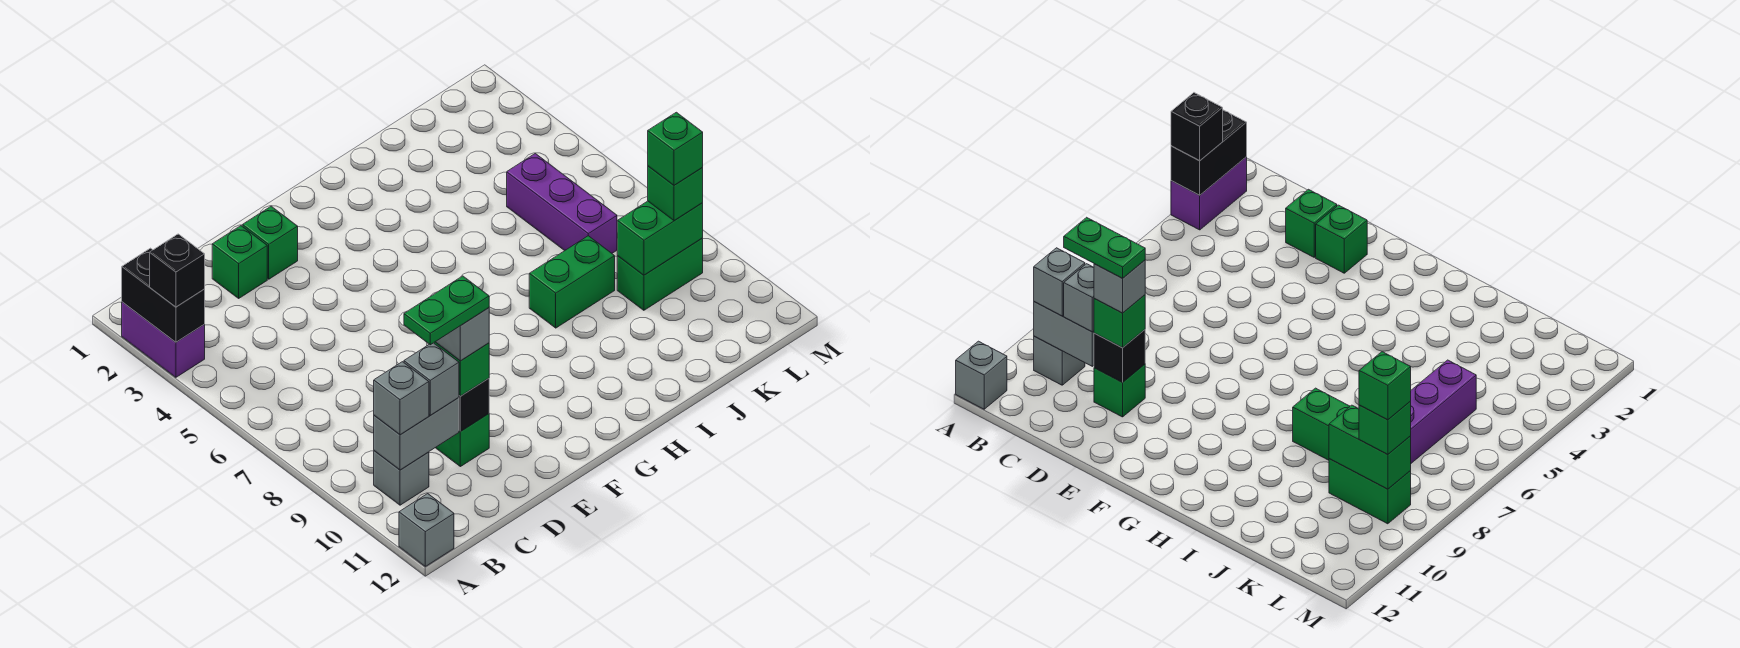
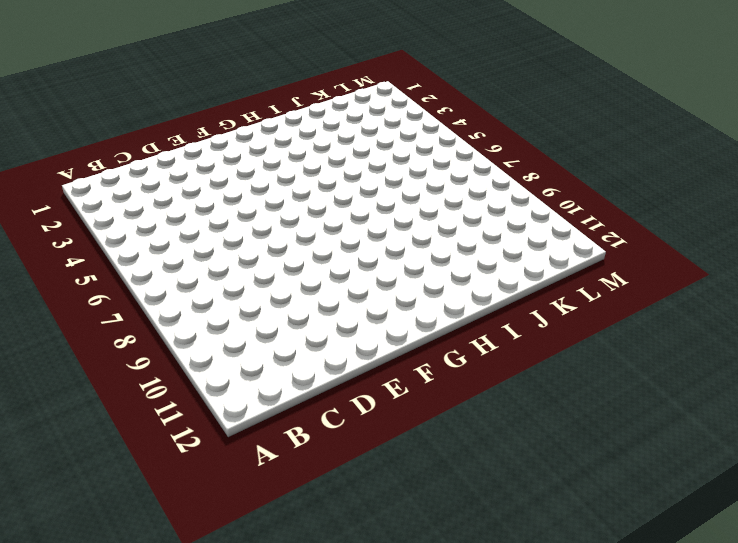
none -> purple 1x2 brick [122,302,205,377]
none -> grey 1x1 brick [399,494,454,566]
none -> grey 1x1 brick [374,451,429,505]

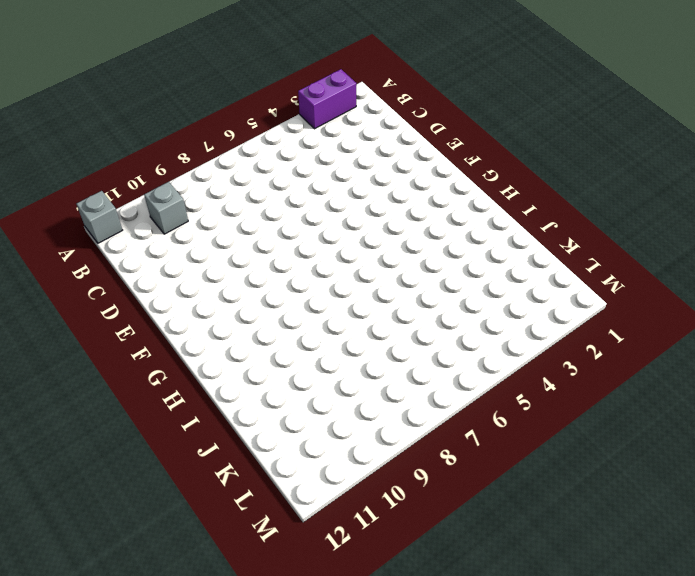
none -> green 1x1 brick [212,226,267,298]
none -> green 1x1 brick [436,414,489,467]
none -> green 1x1 brick [242,206,298,279]

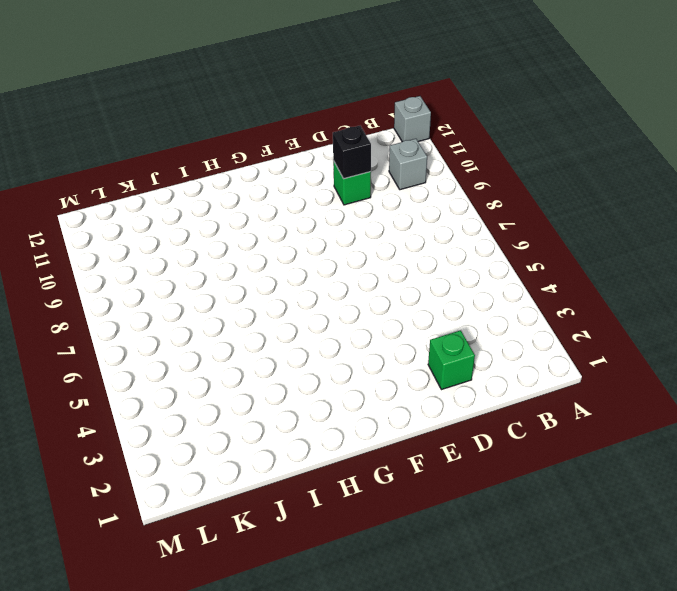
none -> purple 1x2 brick [122,302,205,377]
none -> green 1x1 brick [242,206,298,279]
none -> green 1x2 brick [529,236,615,328]

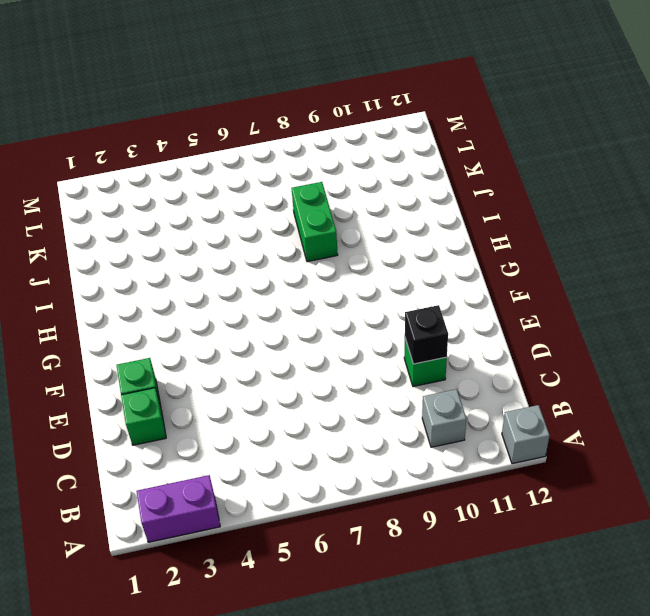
none -> purple 1x3 brick [507,154,617,253]
none -> green 1x2 brick [617,238,703,310]
none -> black 1x2 brick [122,248,205,342]

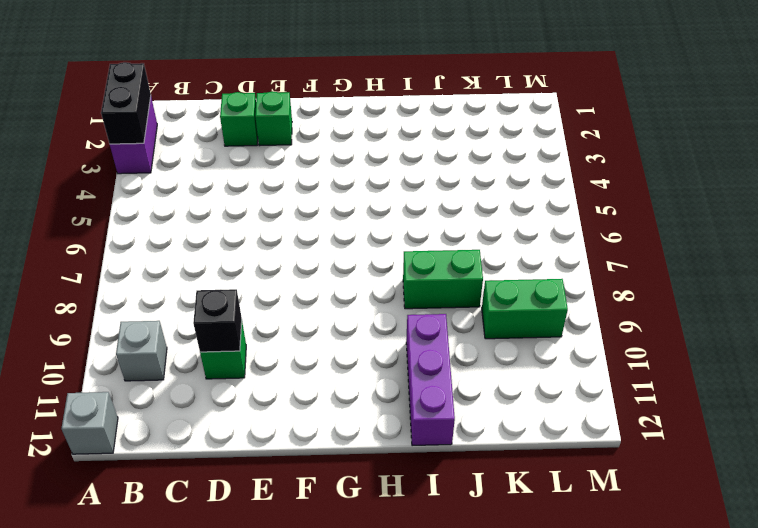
purple 1x3 brick [406,314,455,446] -> purple 1x3 brick moved to [507,154,617,253]
none -> grey 1x2 brick [374,397,459,470]
none -> green 1x2 brick [617,201,703,275]
none -> black 1x1 brick [150,234,205,307]

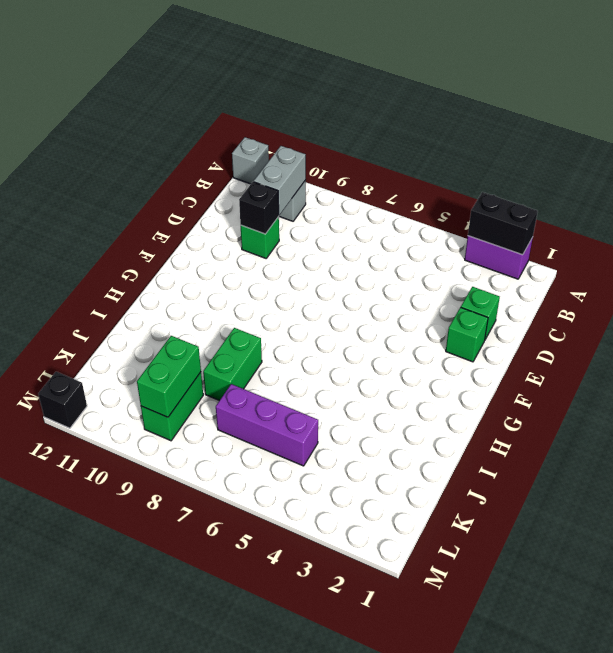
black 1x1 brick [38,372,87,428] -> black 1x1 brick moved to [150,234,205,307]
none -> grey 1x1 brick [374,362,429,435]
none -> grey 1x1 brick [404,343,459,415]
none -> green 1x1 brick [434,342,489,396]

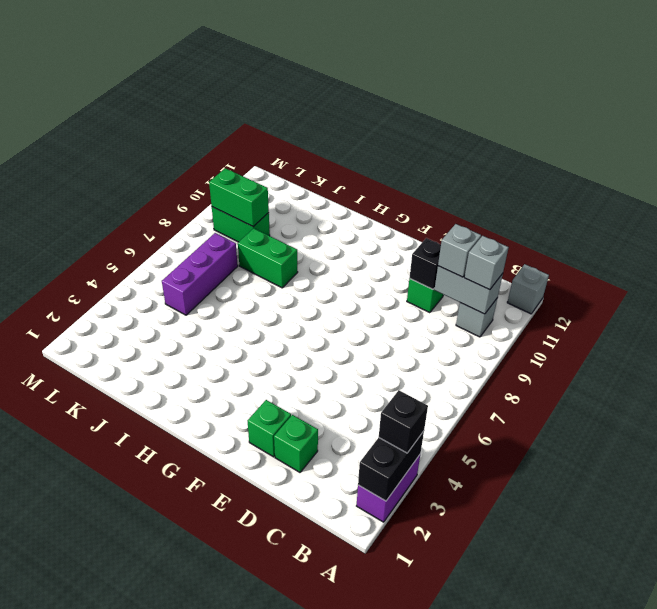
none -> green 1x1 brick [434,342,489,396]
none -> green 1x1 brick [648,166,703,220]
none -> grey 1x1 brick [436,308,489,361]

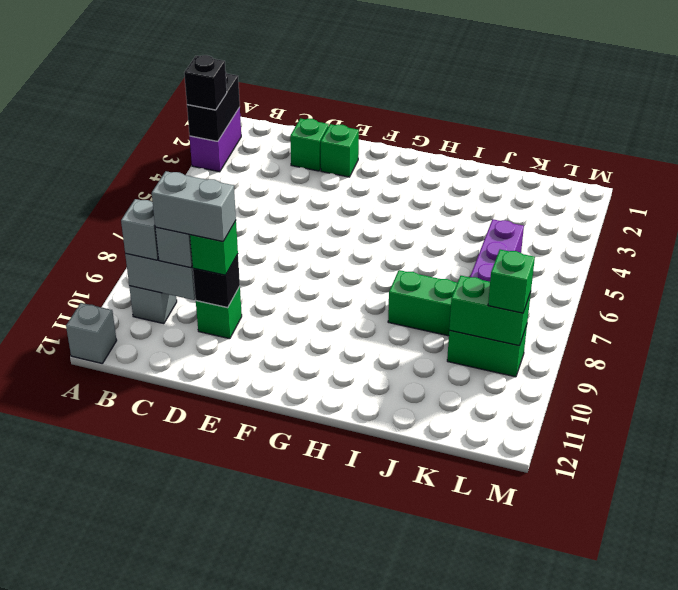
grey 1x2 brick [152,171,236,242] -> grey 1x1 brick [436,308,489,361]
none -> green 1x1 brick [648,112,703,185]
none -> green 1x2 plate [404,276,489,345]

